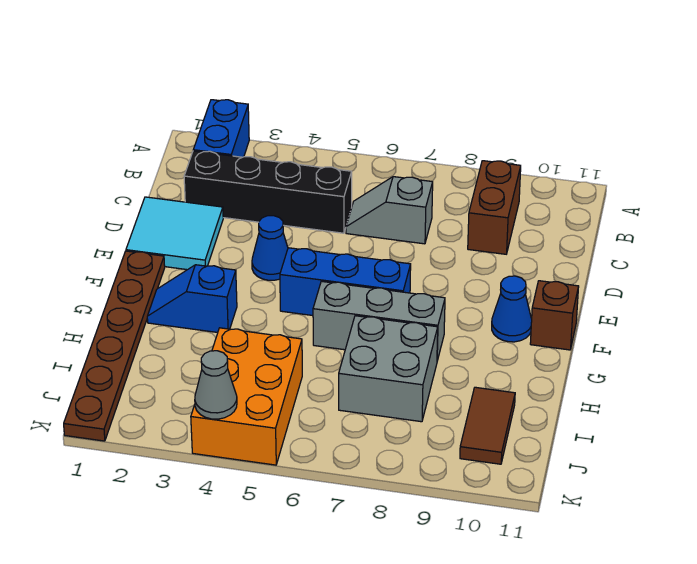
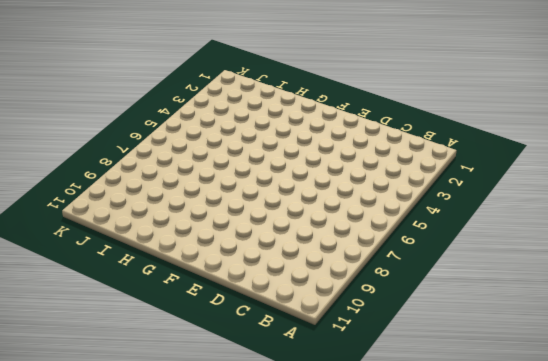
none -> blue 1x2 brick [193,100,249,157]
none -> brown 1x2 brick [468,161,521,254]
none -> black 1x4 brick [184,151,352,233]

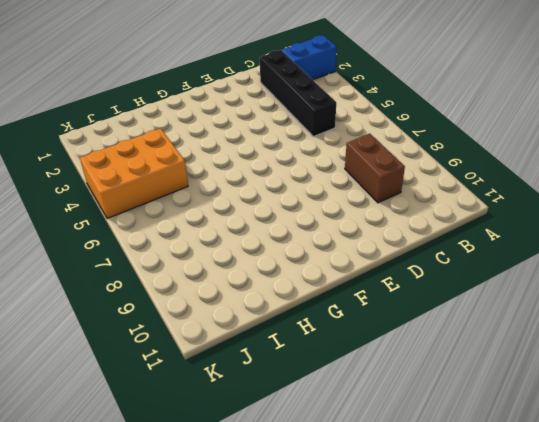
brown 1x2 brick [345,134,405,203] -> brown 1x2 brick turned to [468,161,521,254]
none -> grey 1x2 slope [346,177,433,244]
none -> cyan 2x2 tile [126,197,223,270]
none -> blue 1x1 cone [252,216,288,280]

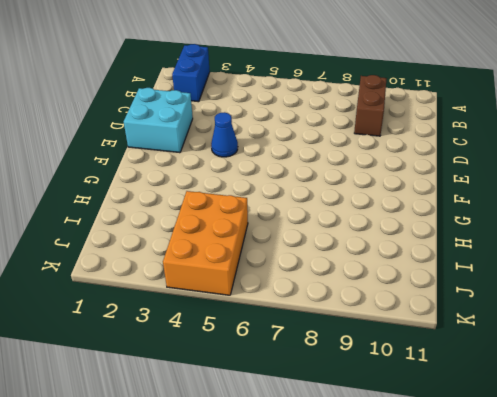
cyan 2x2 brick [124,88,193,153] -> cyan 2x2 tile [126,197,223,270]
none -> black 1x4 brick [184,151,352,233]
none -> grey 1x2 slope [346,177,433,244]
none -> brown 1x6 plate [64,251,165,441]

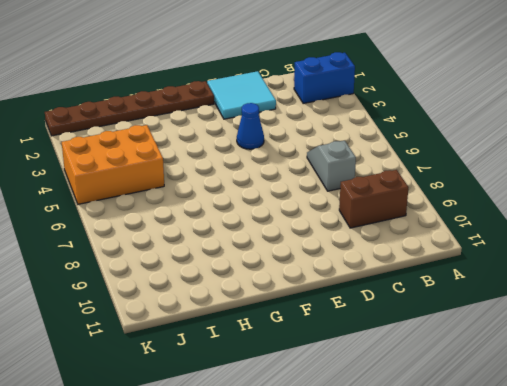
none -> black 1x4 brick [184,151,352,233]
none -> blue 1x3 brick [280,248,411,316]
none -> blue 1x1 cone [492,276,532,342]

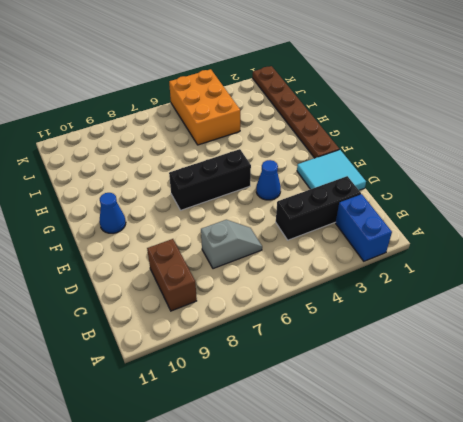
black 1x3 brick [276,176,361,240] -> black 1x4 brick [184,151,352,233]
black 1x3 brick [169,149,251,210] -> blue 1x3 brick [280,248,411,316]
none -> brown 1x1 brick [530,281,579,350]
none -> blue 1x2 slope [147,265,237,333]
none -> grey 1x3 brick [313,281,445,361]

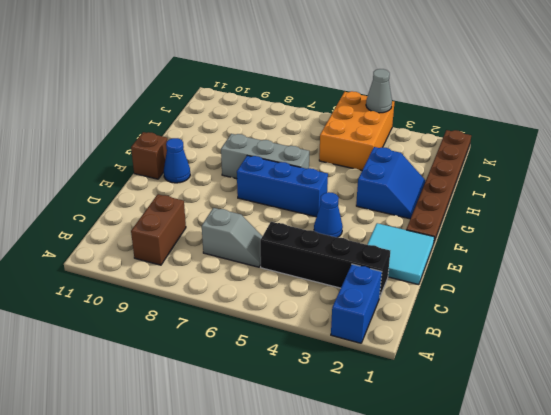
blue 2x2 slope [356,147,426,219] -> blue 1x2 slope [147,265,237,333]
none -> grey 2x2 brick [339,316,438,422]
none -> brown 1x2 tile [460,387,515,464]

